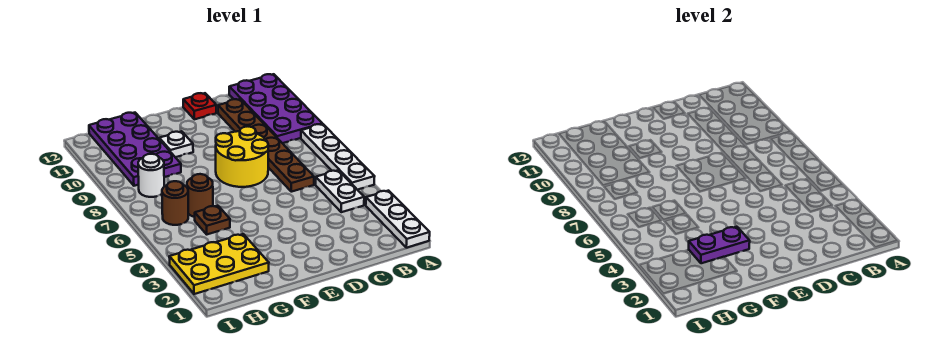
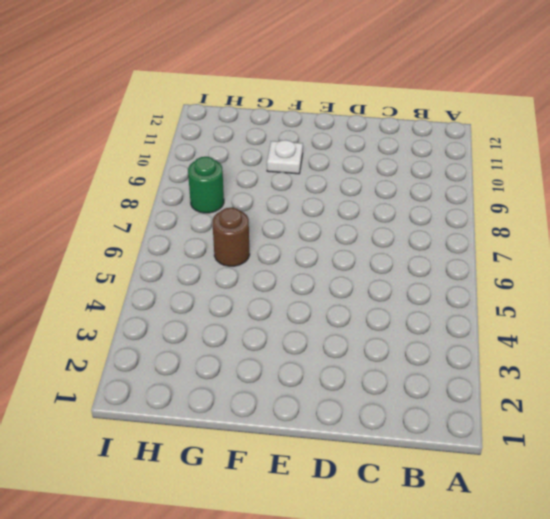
green 1x1 round brick [188,157,224,213] -> white 1x1 round brick [138,154,164,197]
none -> white 1x3 plate [366,191,430,248]
none -> white 1x4 plate [301,124,375,190]
none -> purple 2x4 plate [229,74,322,143]

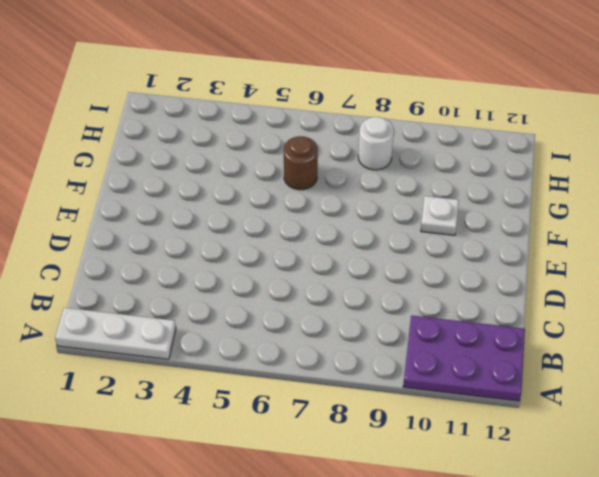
purple 2x3 plate [403,315,525,401] -> purple 2x4 plate [229,74,322,143]
none -> white 1x4 plate [301,124,375,190]
none -> white 1x2 plate [316,170,364,212]
none -> brown 1x6 plate [218,99,314,192]

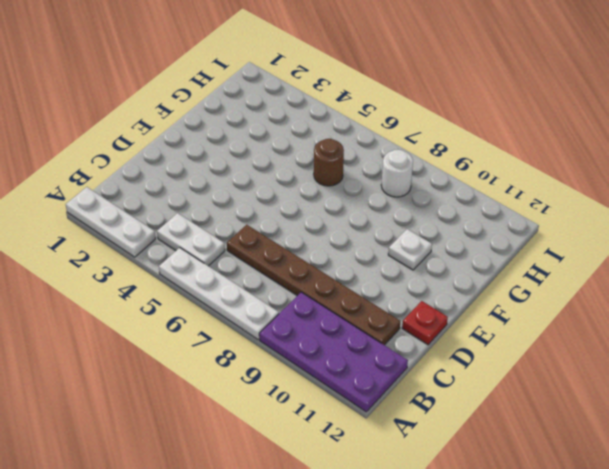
none -> yellow 2x2 round brick [216,127,268,187]
none -> yellow 2x3 plate [169,234,269,294]
none -> brown 1x1 plate [195,206,230,234]

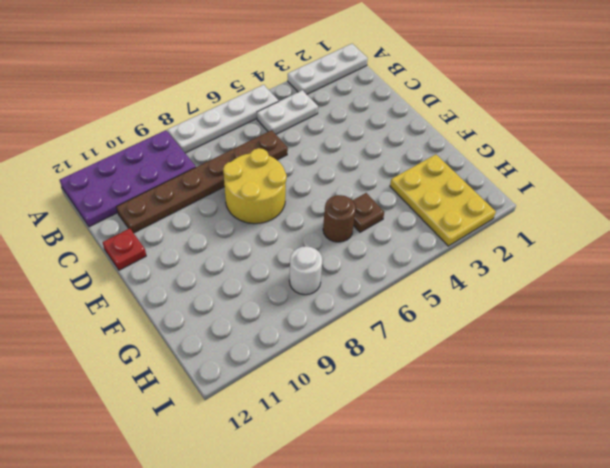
none -> white 1x1 plate [159,131,193,157]
none -> purple 2x4 plate [89,113,181,186]
none -> brown 1x1 round brick [162,181,188,225]

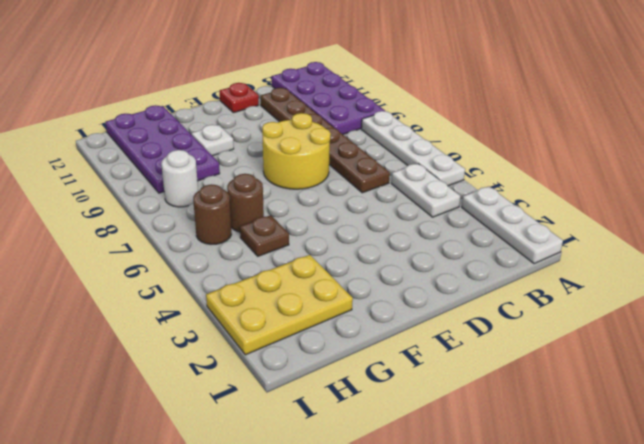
none -> purple 1x2 plate [689,227,750,263]

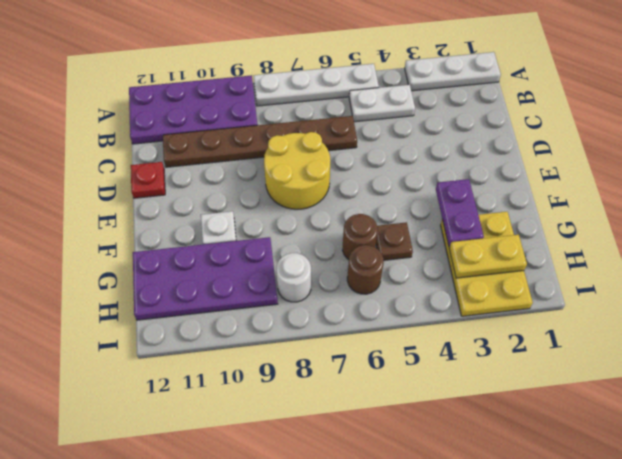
yellow 1x2 plate [449,235,527,278] -> none

